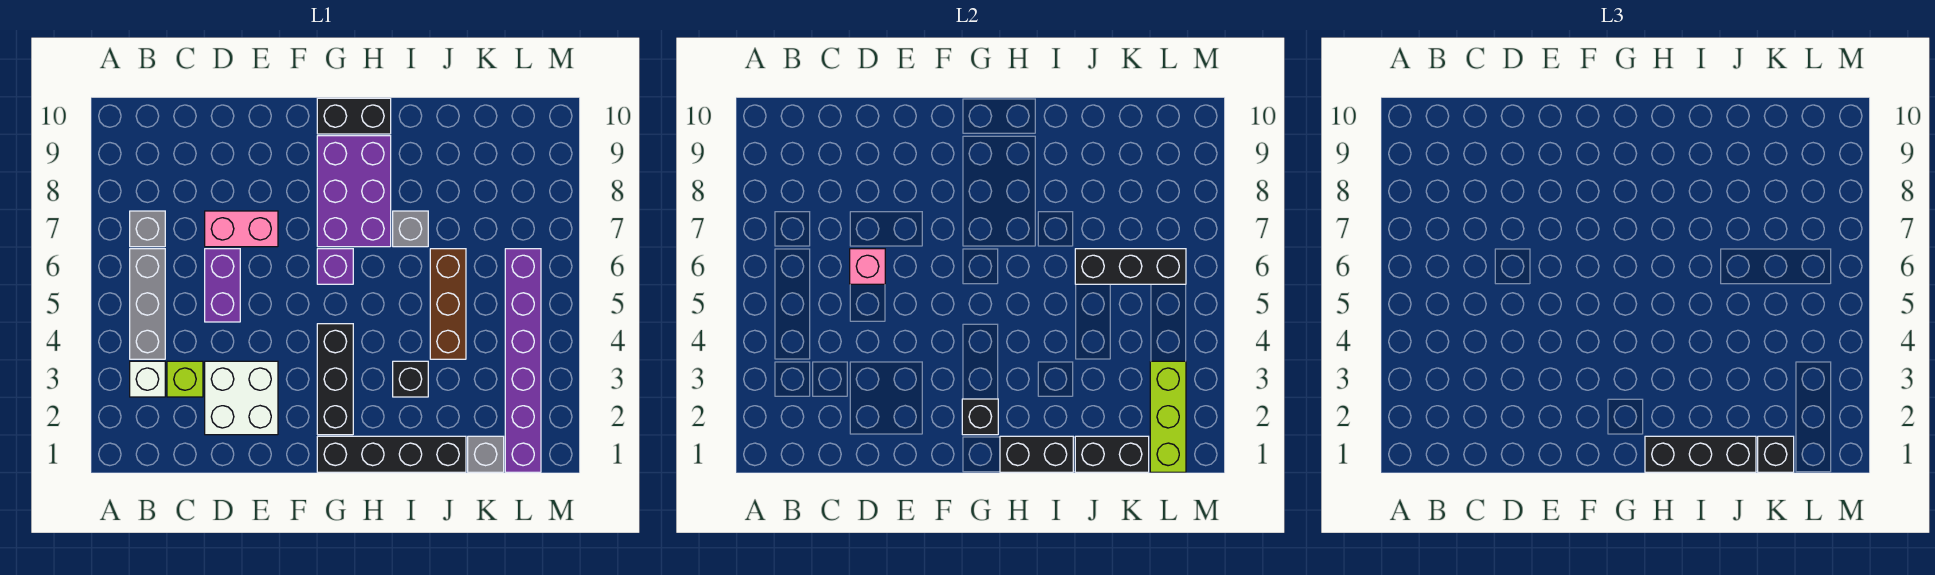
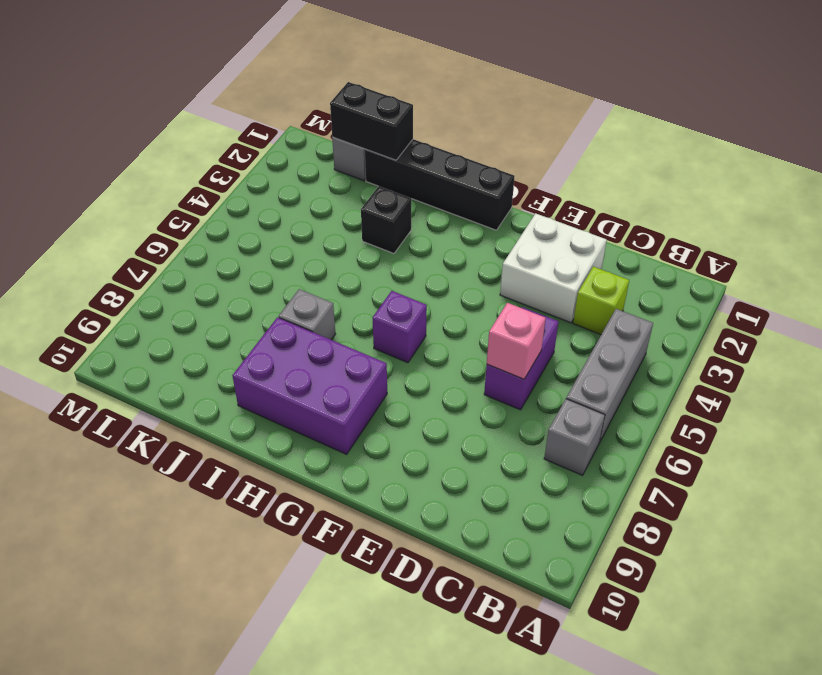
purple 2x3 brick [232,317,387,454] -> purple 2x3 brick turned to [317,136,391,247]
none -> white 1x1 brick [130,361,165,397]
none -> pink 1x2 brick [205,211,278,247]
none -> black 1x3 brick [317,324,353,435]

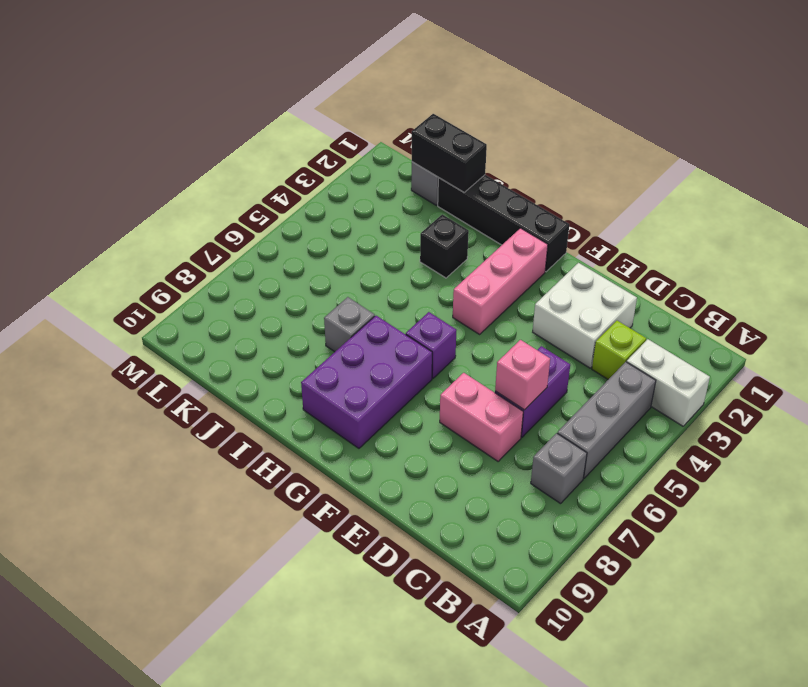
white 1x2 brick [627,339,710,426] -> white 1x1 brick [130,361,165,397]
pink 1x3 brick [453,228,548,334] -> black 1x3 brick [317,324,353,435]
none -> black 1x2 brick [317,98,391,134]
none -> brown 1x3 brick [430,249,466,359]
none -> purple 1x6 brick [505,249,541,472]

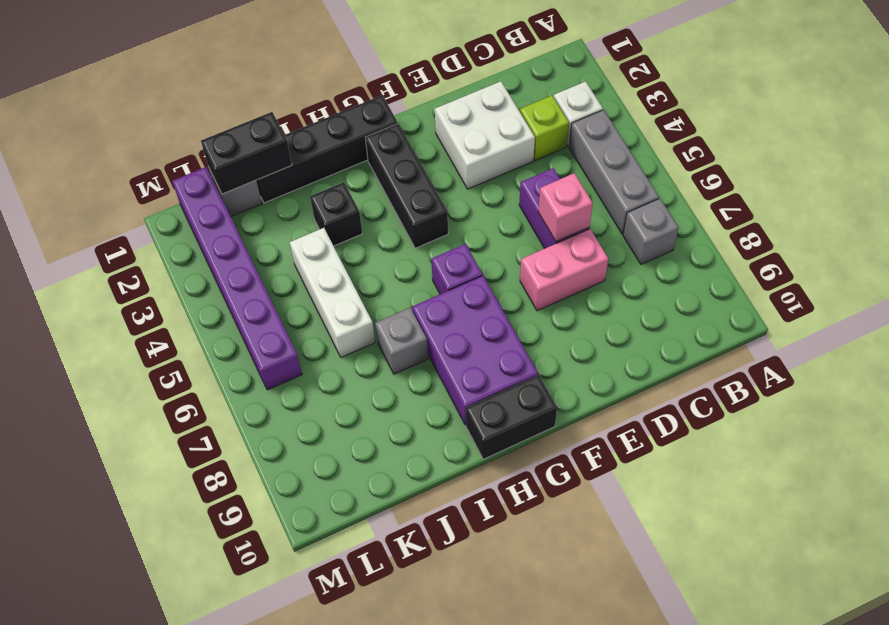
white 1x3 brick [289,228,375,357] -> brown 1x3 brick [430,249,466,359]
none -> black 1x1 brick [962,399,998,435]
none -> black 1x2 brick [1000,436,1073,472]
none -> black 1x3 brick [1075,249,1186,284]

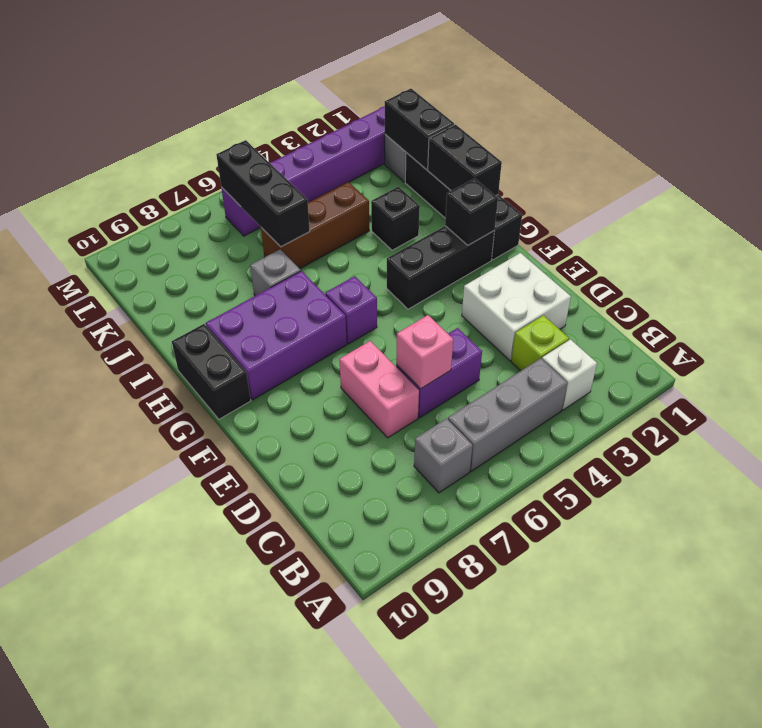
none -> lime 1x3 brick [1150,361,1186,472]
none -> black 1x3 brick [1645,436,1756,472]
none -> black 1x1 brick [1758,436,1794,472]

